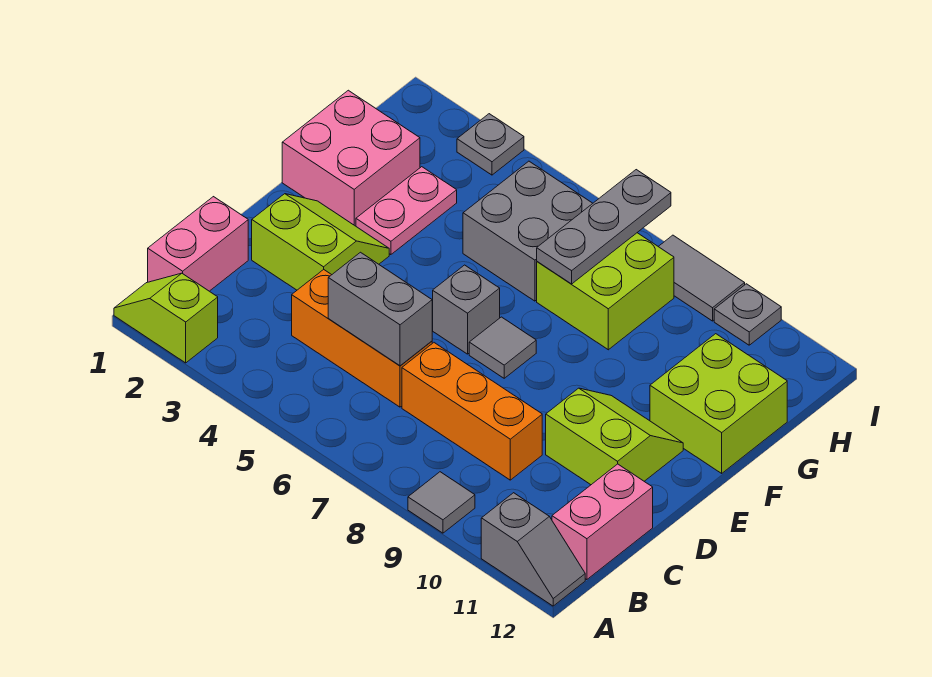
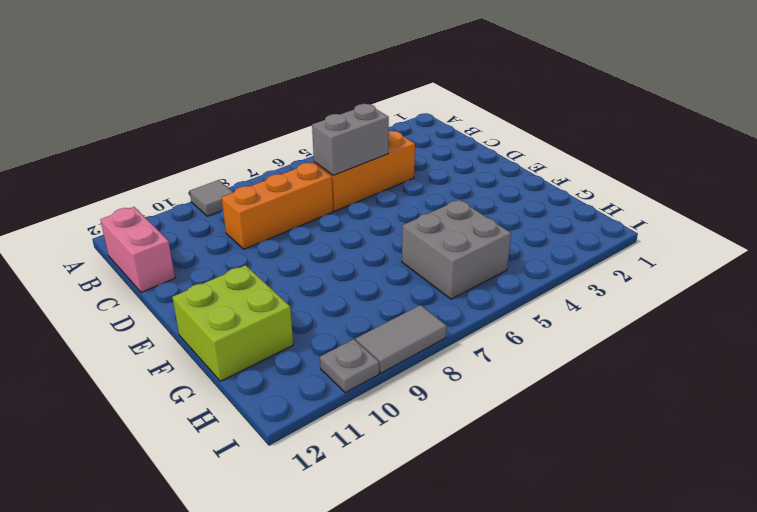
none -> lime 1x2 slope [114,273,218,363]
none -> grey 1x2 slope [481,493,585,606]
none -> pink 1x2 brick [148,197,248,291]

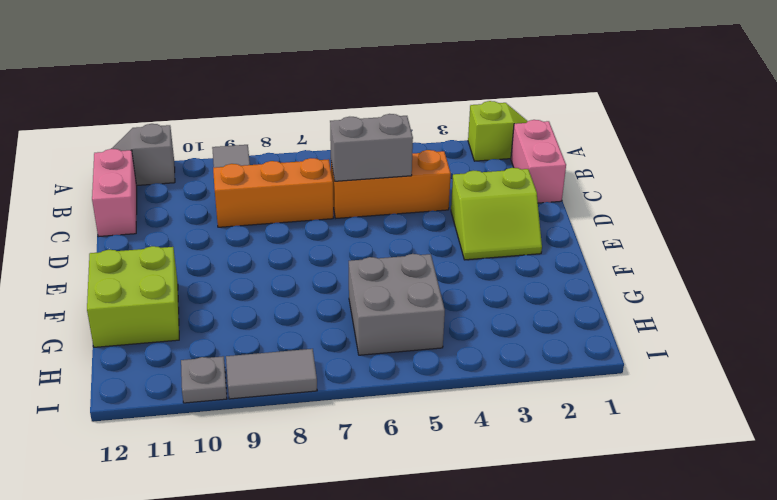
none -> lime 2x2 slope [546,388,683,485]
none -> grey 1x1 brick [432,265,500,354]
none -> grey 1x1 tile [469,317,536,378]

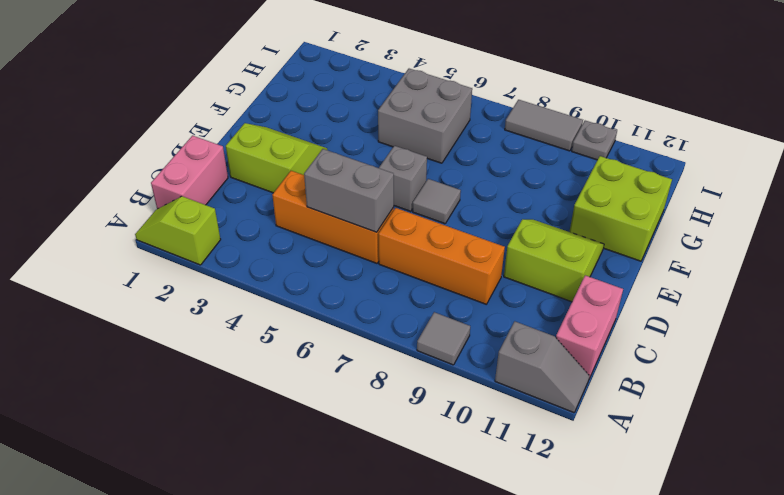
none -> pink 2x2 brick [282,90,420,226]
none -> pink 1x2 plate [356,167,457,255]
none -> lime 2x2 brick [537,233,674,350]

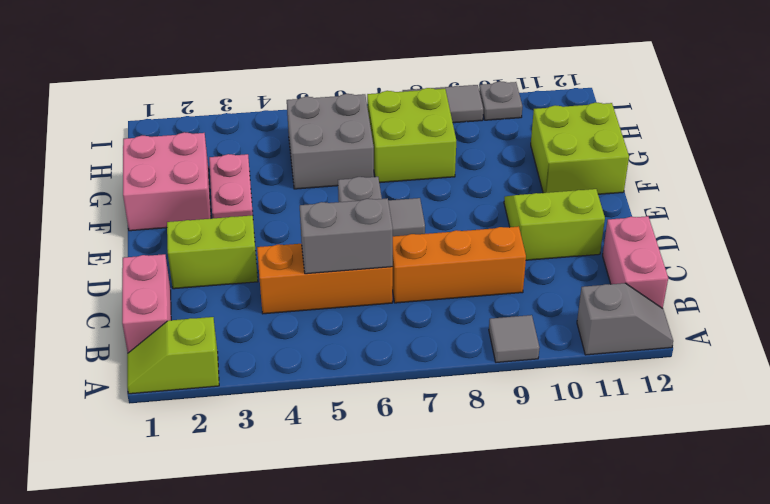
none -> grey 1x1 plate [457,114,524,175]
none -> grey 1x3 plate [537,170,671,284]

